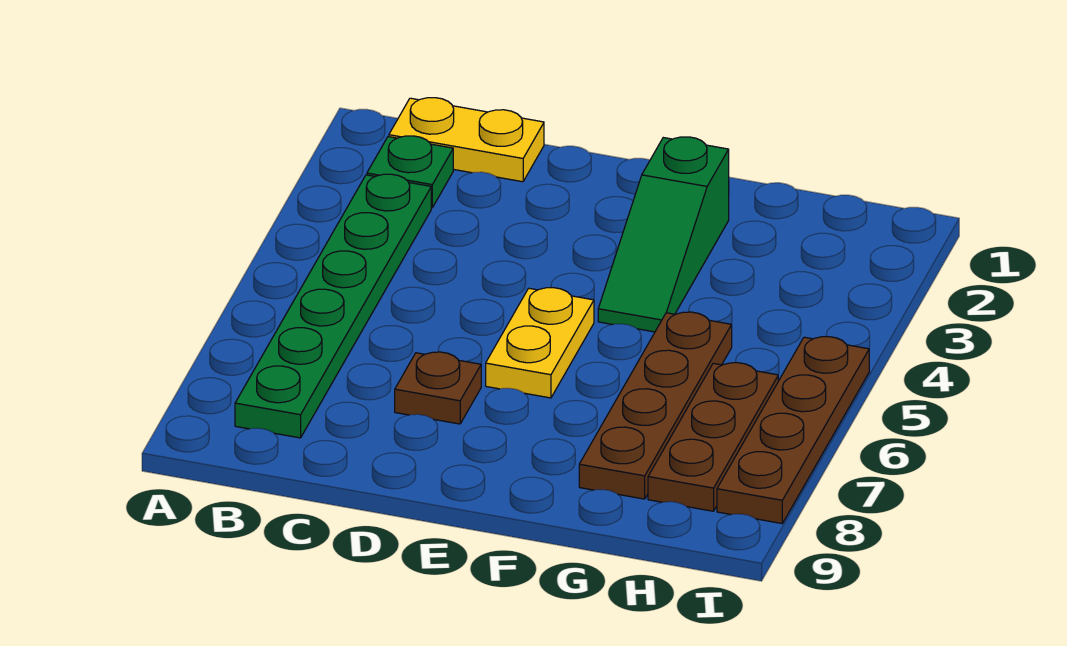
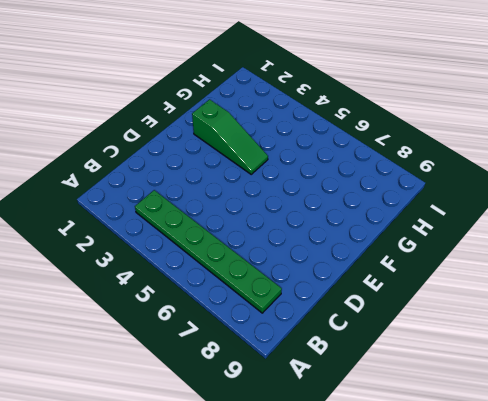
none -> yellow 1x2 plate [389,98,544,182]
none -> green 1x1 plate [367,136,453,208]

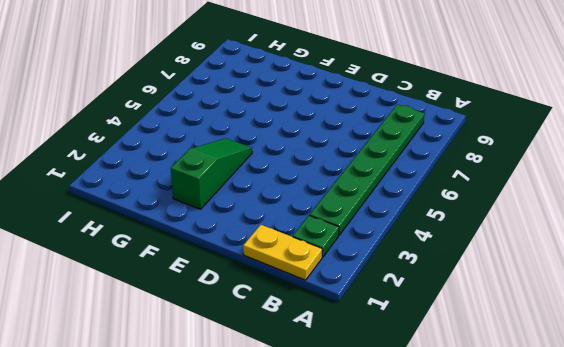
none -> brown 1x1 plate [395,352,481,424]
none -> yellow 1x2 plate [486,288,594,398]

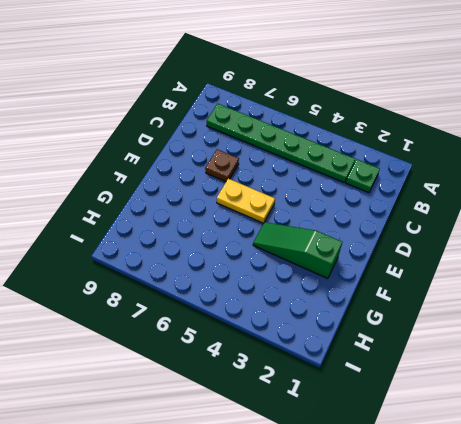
none -> yellow 1x2 plate [389,98,544,182]
none -> brown 1x4 plate [579,312,732,499]

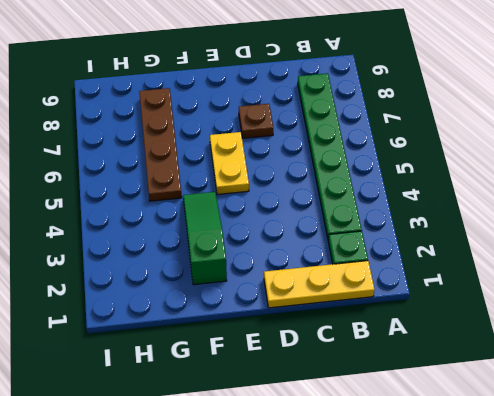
yellow 1x3 plate [264,261,375,308] -> yellow 1x2 plate [389,98,544,182]
none -> brown 1x3 plate [648,363,778,511]
none -> brown 1x4 plate [717,337,869,523]

